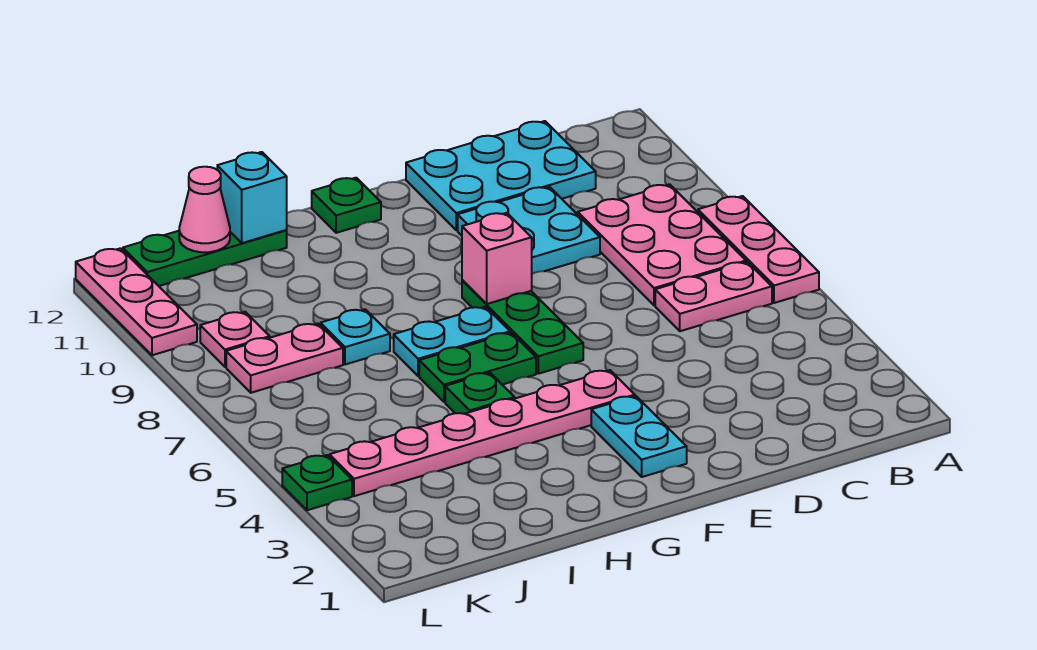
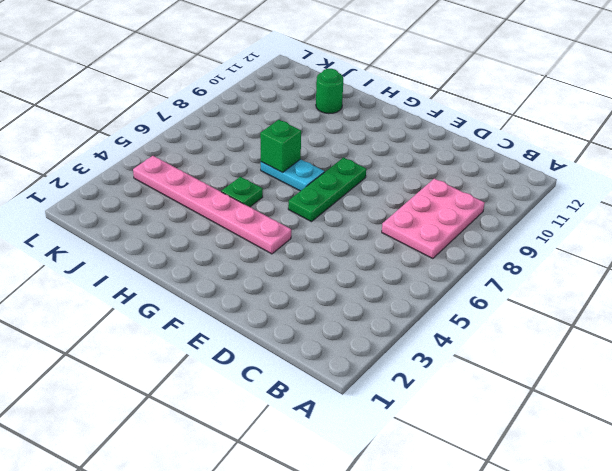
green 1x1 brick [260,120,301,172] -> none
green 1x1 round brick [316,69,343,114] -> none
none -> pink 1x3 plate [698,196,819,303]
none -> pink 1x2 plate [655,262,772,331]
none -> cyan 2x3 plate [406,121,596,230]

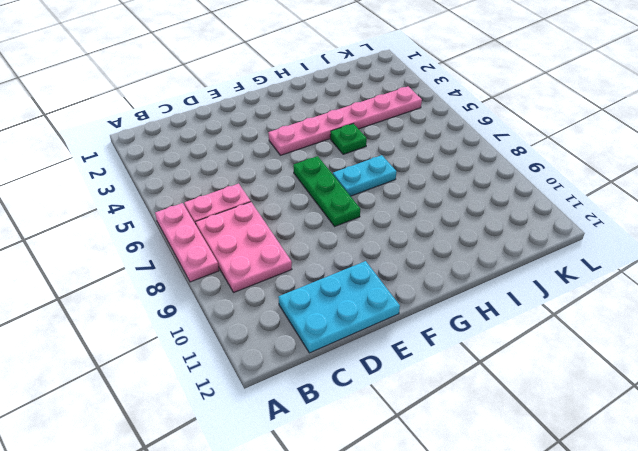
none -> cyan 2x2 plate [458,187,600,274]
none -> cyan 1x2 plate [591,396,687,477]
none -> green 1x2 plate [419,333,536,402]

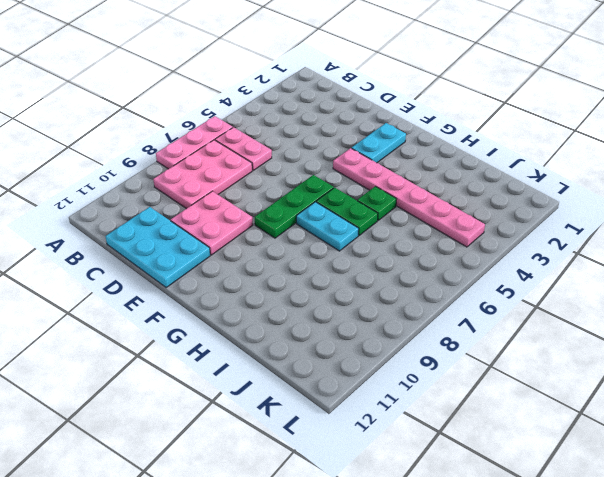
pink 2x2 plate [171,191,253,255] -> cyan 2x2 plate [458,187,600,274]
none -> green 1x1 plate [312,178,381,233]
none -> cyan 1x1 plate [321,309,390,365]
none -> green 1x3 plate [123,230,287,286]

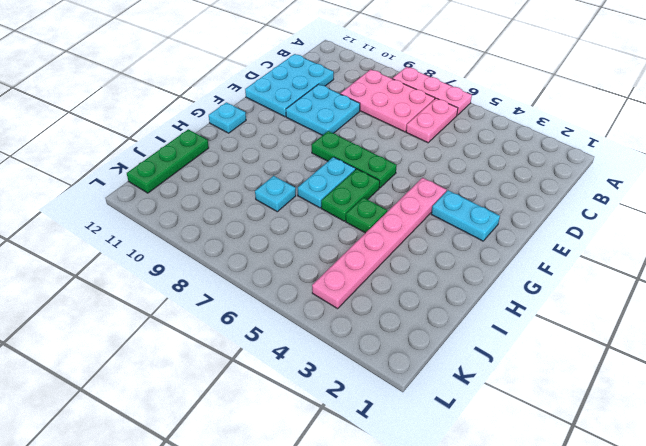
cyan 1x1 plate [209,102,246,133] -> green 1x1 plate [312,178,381,233]
none -> pink 1x2 plate [226,323,343,393]
none -> pink 1x1 plate [200,312,270,367]
none -> green 1x1 plate [282,455,352,510]

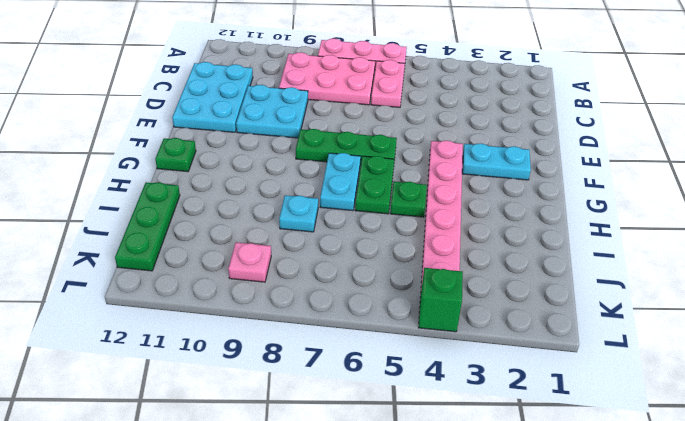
green 1x1 brick [418,268,463,332] -> green 1x1 plate [282,455,352,510]
none -> pink 1x2 plate [226,323,343,393]
none -> pink 1x3 plate [76,248,197,355]
none -> pink 1x1 brick [462,213,532,304]

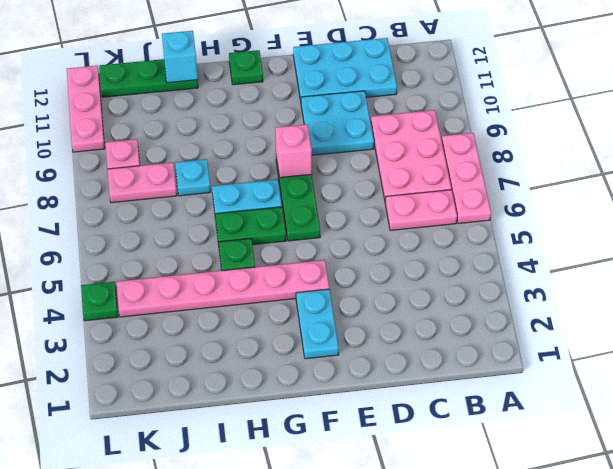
none -> pink 1x1 cone [179,167,230,252]

